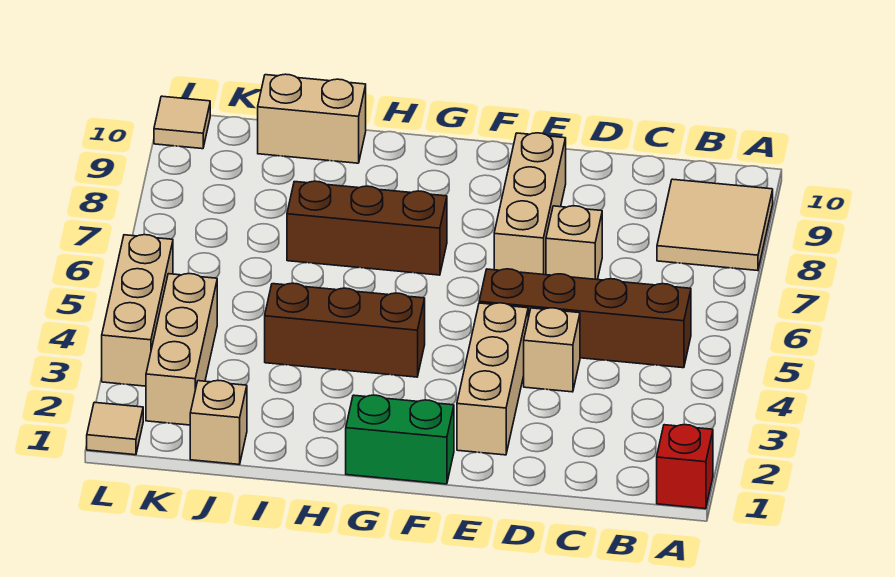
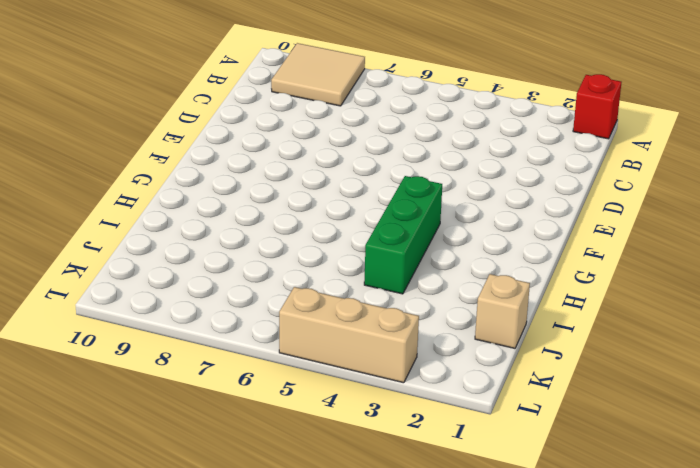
green 1x3 brick [364,176,442,294] -> brown 1x3 brick [265,283,425,377]
none -> brown 1x4 brick [479,269,691,368]
none -> tan 1x1 brick [524,308,580,392]
none -> tan 1x1 brick [546,206,602,280]

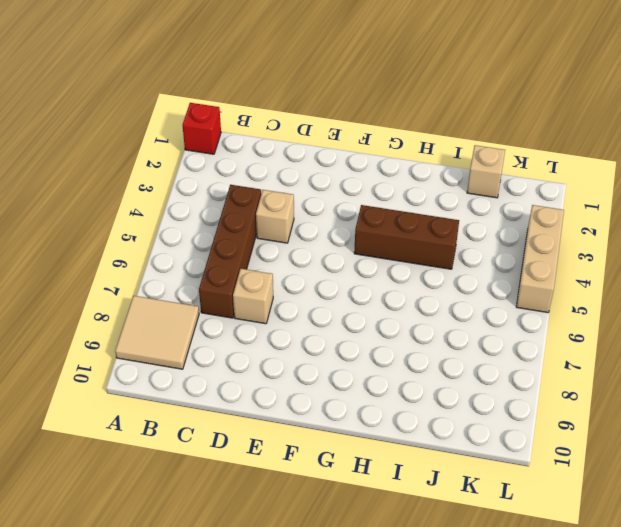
brown 1x4 brick [199,185,261,318] -> brown 1x4 brick turned to [479,269,691,368]
none -> tan 1x3 brick [457,303,528,455]
none -> tan 1x3 brick [494,133,566,275]
none -> green 1x2 brick [346,395,454,484]

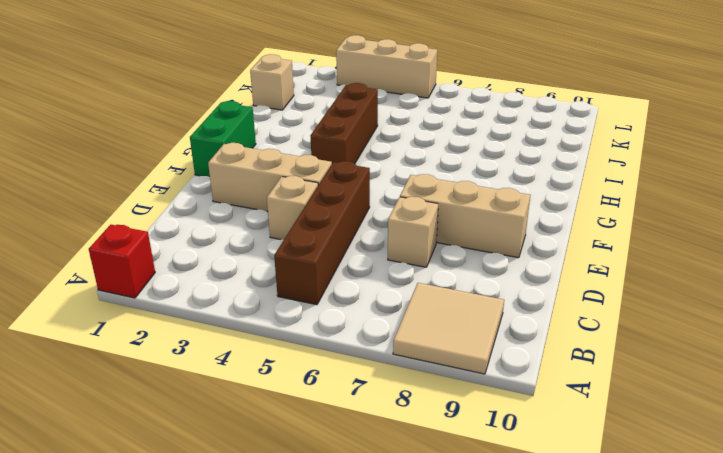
none -> brown 1x3 brick [287,181,447,275]
none -> tan 1x2 brick [258,74,366,163]
none -> tan 1x3 brick [146,274,217,425]

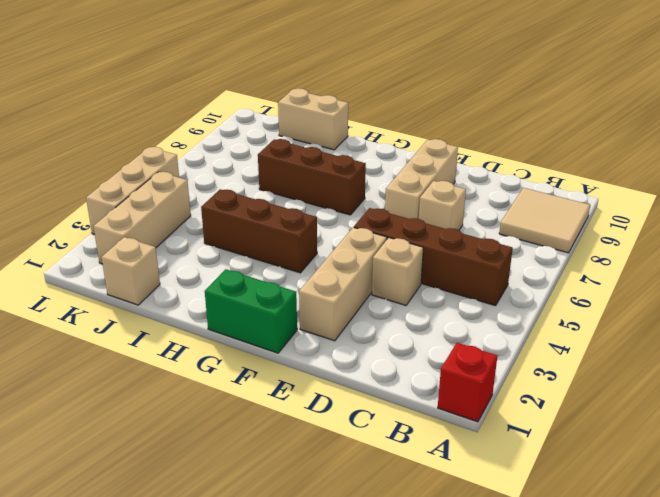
none -> tan 1x1 tile [87,402,143,455]
none -> tan 1x1 tile [154,96,210,149]

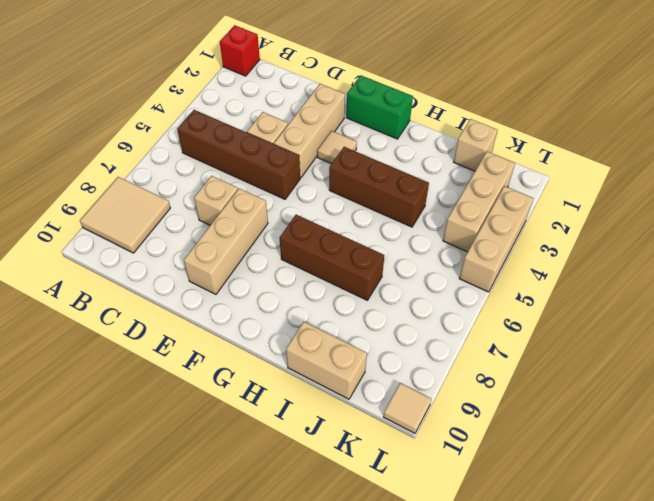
tan 1x1 tile [317,131,357,164] -> tan 1x1 tile moved to [87,402,143,455]

